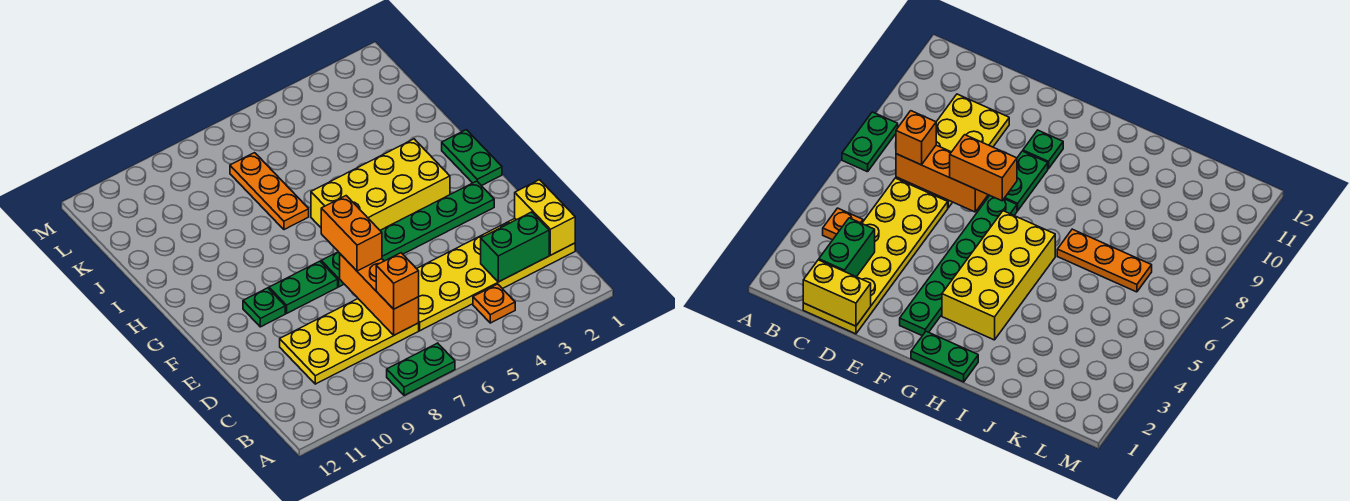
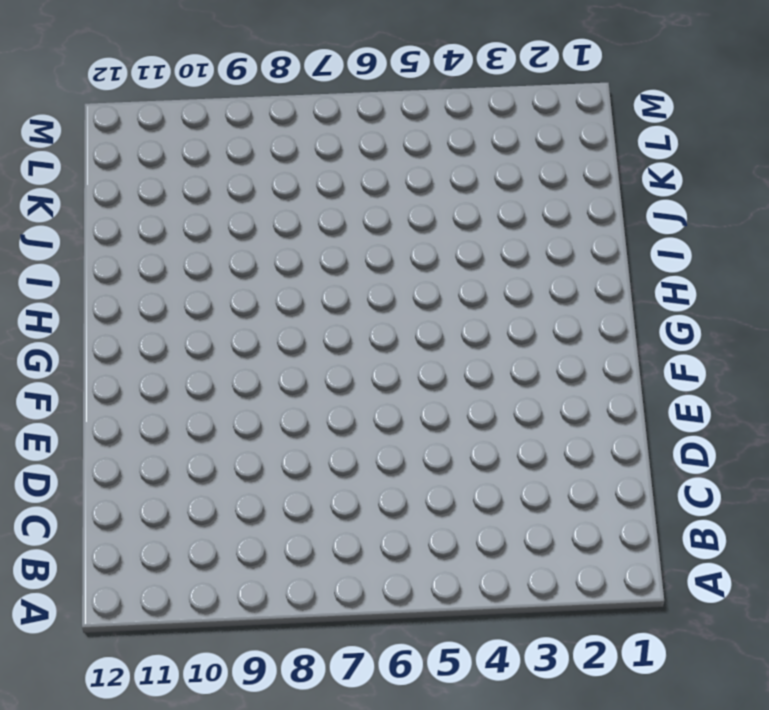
none -> green 1x2 plate [387,343,455,396]
none -> orange 1x1 plate [473,284,515,323]
none -> yellow 2x6 plate [417,219,575,331]

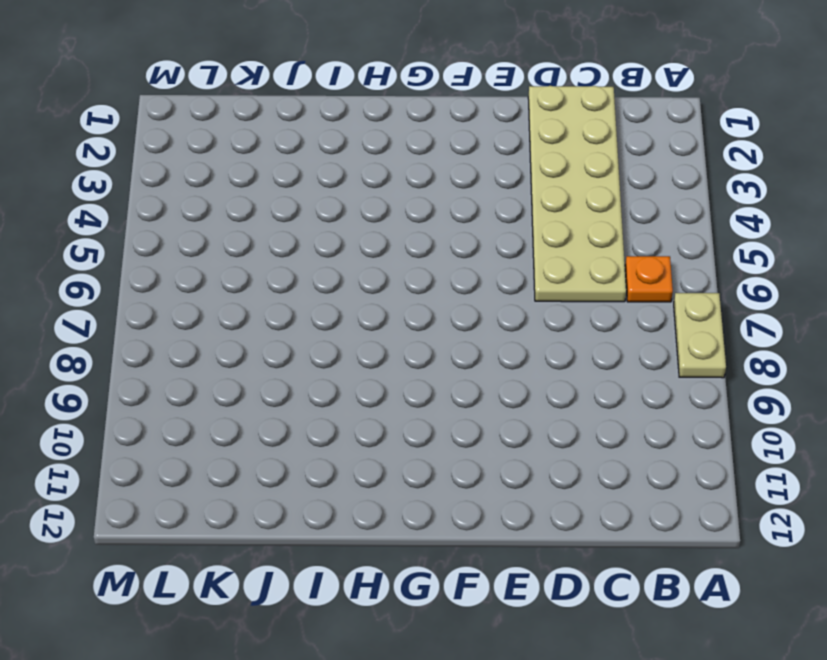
tan 1x2 plate [674,293,726,378] -> green 1x2 plate [387,343,455,396]
orange 1x1 plate [625,256,673,302] -> orange 1x1 plate moved to [473,284,515,323]
tan 2x6 plate [528,86,626,302] -> yellow 2x6 plate [417,219,575,331]
none -> yellow 2x4 plate [280,299,419,384]
none -> green 1x6 plate [321,181,494,287]
none -> green 1x2 plate [269,261,338,313]

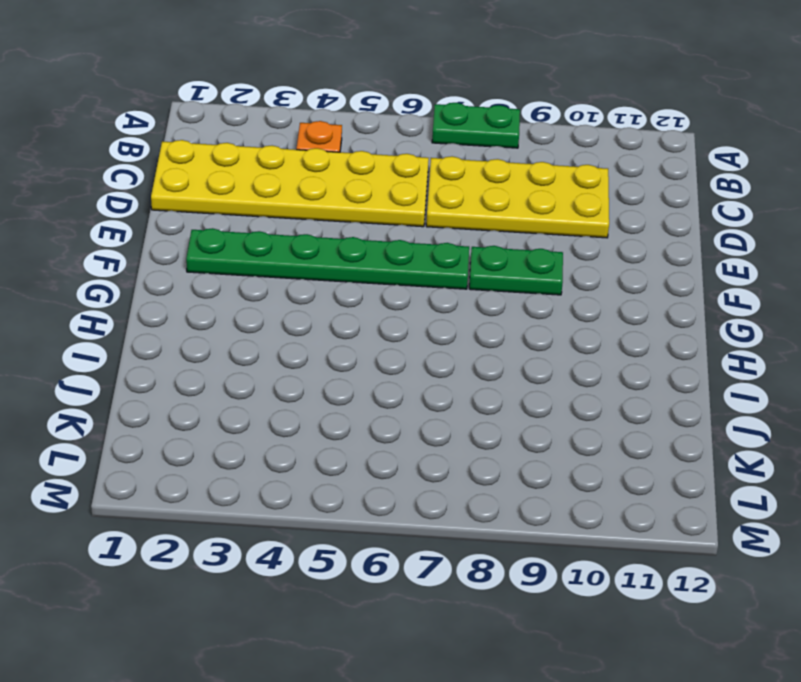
none -> green 1x1 plate [243,288,285,327]
none -> green 1x2 plate [442,130,502,186]
none -> yellow 2x4 brick [311,139,450,230]

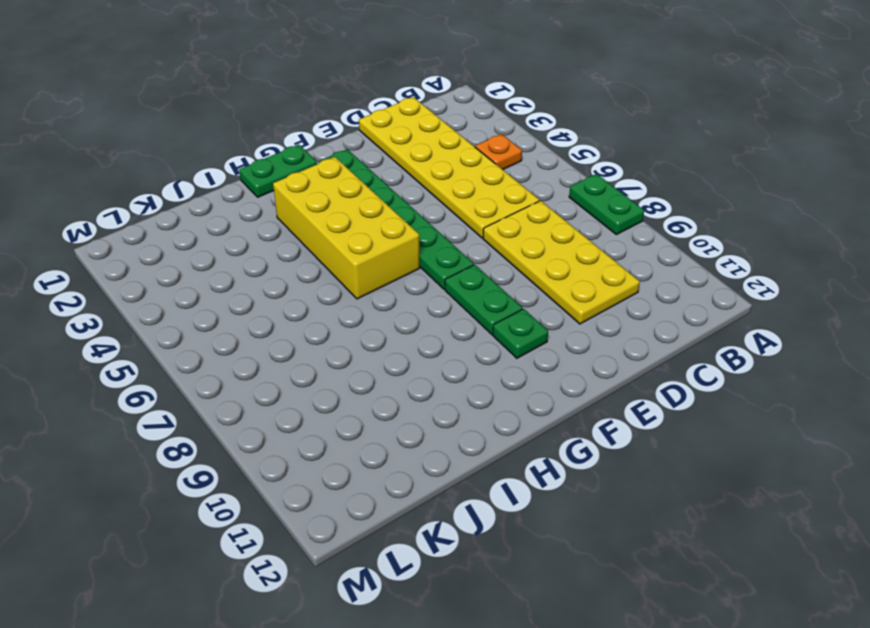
none -> orange 1x3 plate [230,153,309,230]
none -> yellow 1x2 brick [515,180,575,255]
none -> green 1x2 brick [481,212,549,282]

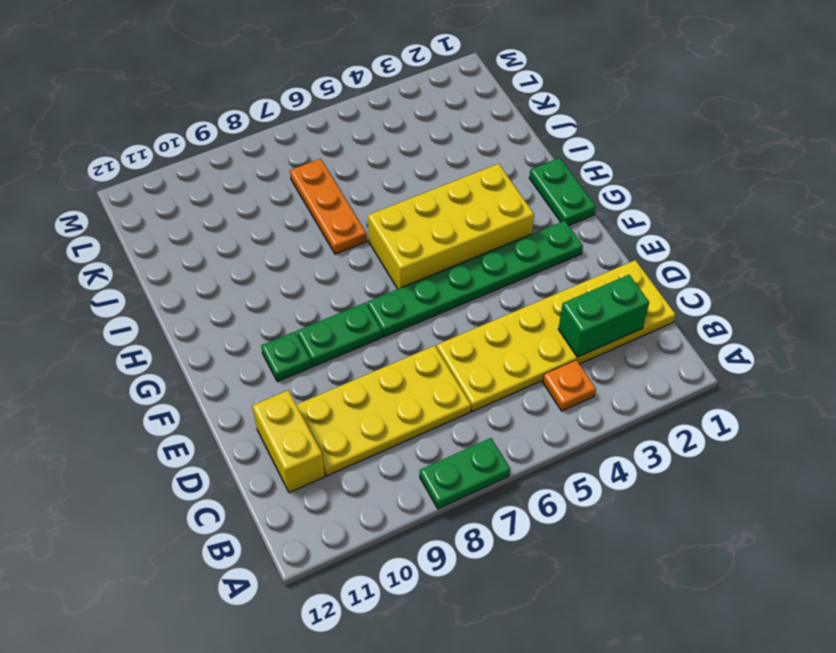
yellow 1x2 brick [252,390,325,493] -> yellow 1x2 brick moved to [515,180,575,255]
none -> orange 1x3 brick [340,254,419,335]
none -> orange 1x1 brick [376,253,419,309]
none -> orange 1x2 brick [321,196,382,271]

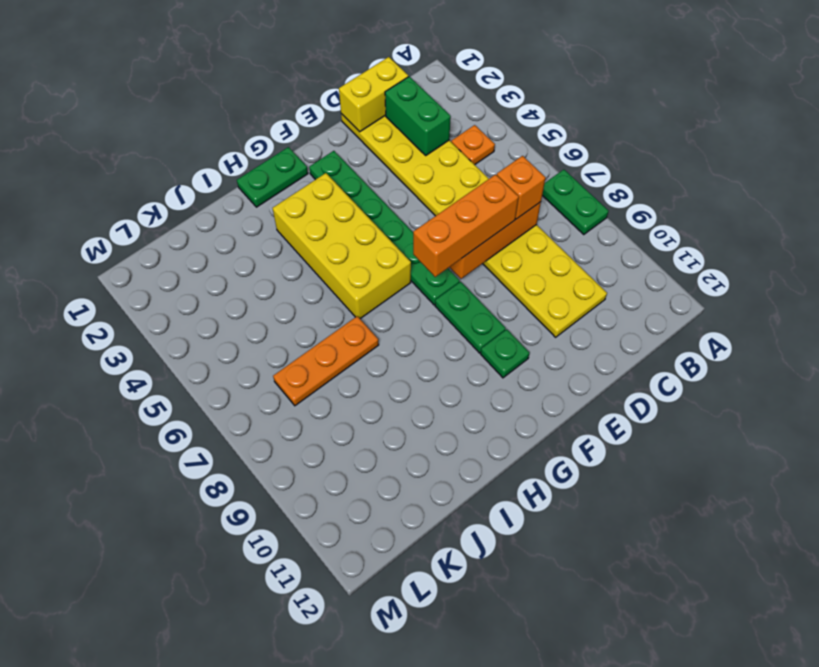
orange 1x3 brick [413,174,519,277] -> orange 1x2 brick [321,196,382,271]

